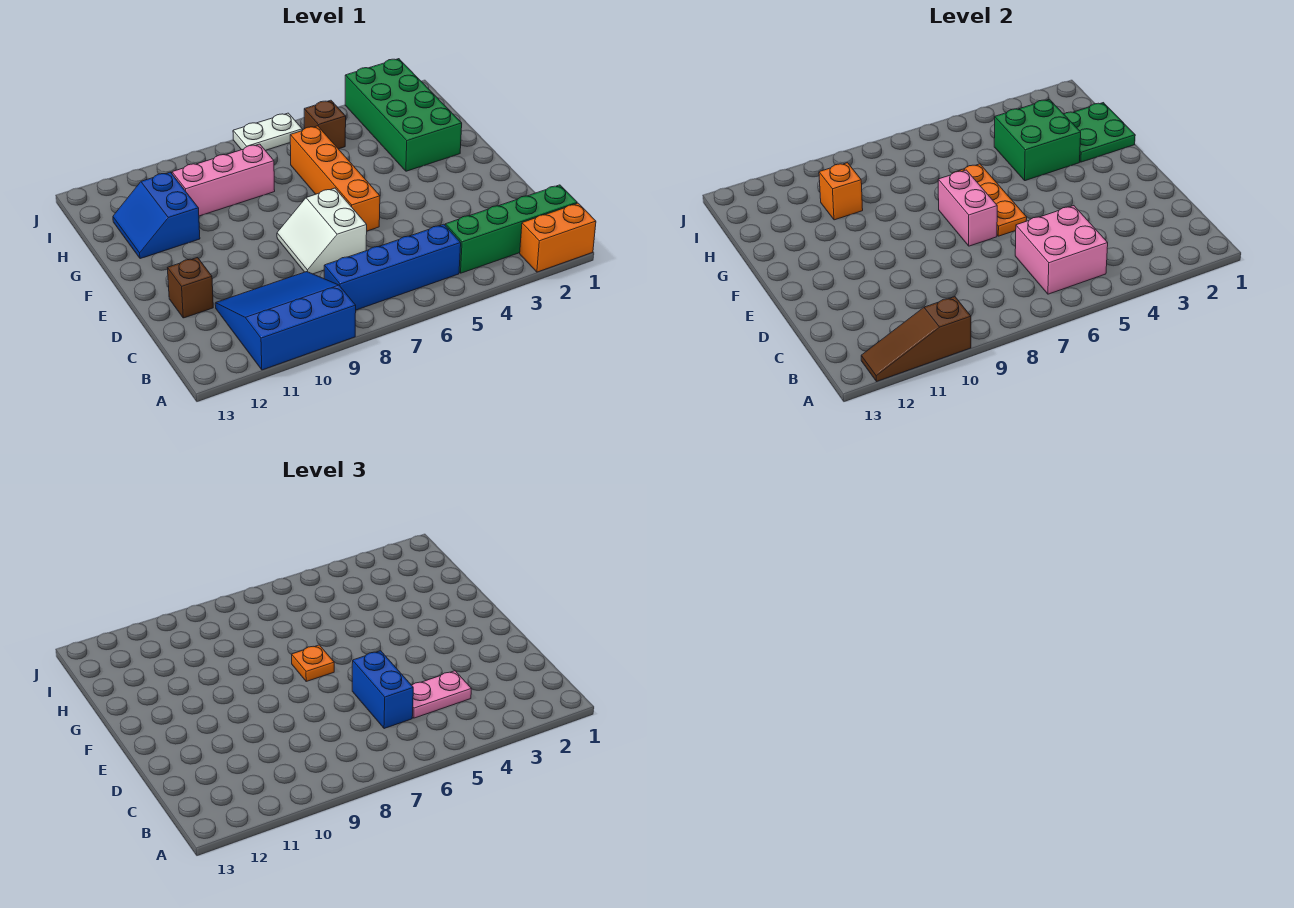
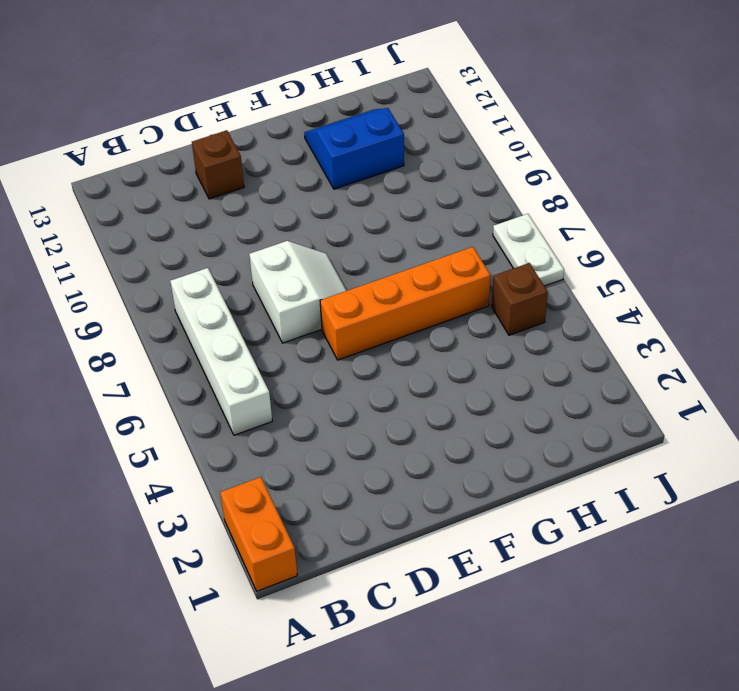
white 1x4 brick [170,268,272,435] -> blue 1x4 brick [324,224,461,310]
white 2x2 slope [249,241,347,343] -> white 2x2 slope turned to [277,188,367,274]
none -> blue 3x3 slope [215,272,356,370]
none -> green 1x4 brick [445,185,577,273]
none -> green 2x4 brick [345,59,462,171]

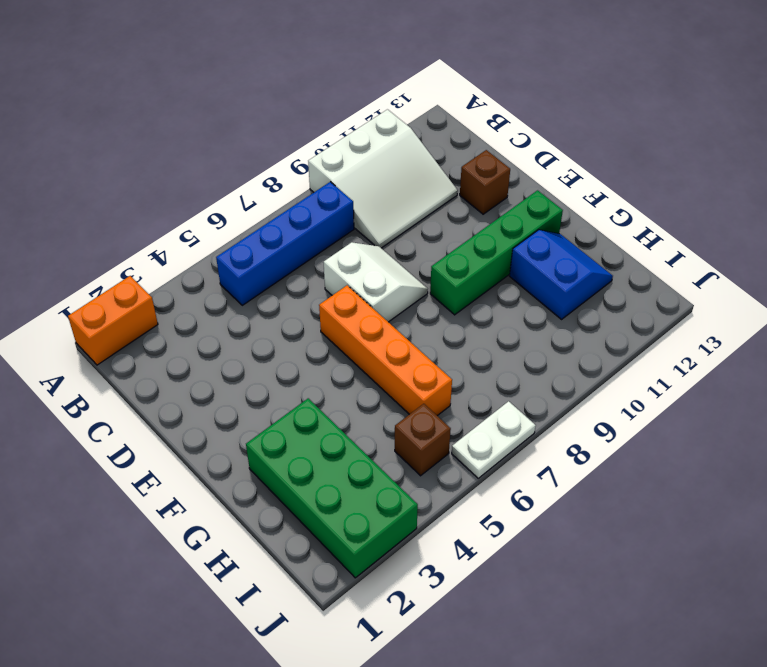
white 3x3 slope [308,109,458,248] -> blue 3x3 slope [215,272,356,370]
green 1x4 brick [430,190,563,315] -> green 1x4 brick moved to [445,185,577,273]
none -> pink 1x3 brick [172,144,275,216]
none -> brown 1x3 slope [861,297,971,382]
none -> pink 2x2 brick [1015,206,1108,294]

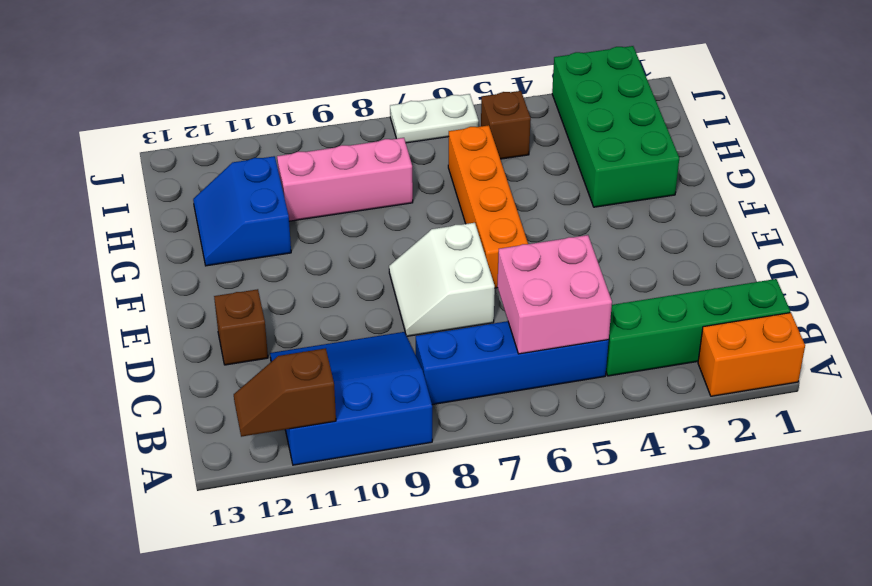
brown 1x2 slope [234,348,336,437] -> brown 1x3 slope [861,297,971,382]
none -> orange 1x3 plate [953,164,1027,236]
none -> pink 1x2 brick [938,170,997,246]
none -> green 2x2 plate [1064,103,1135,162]

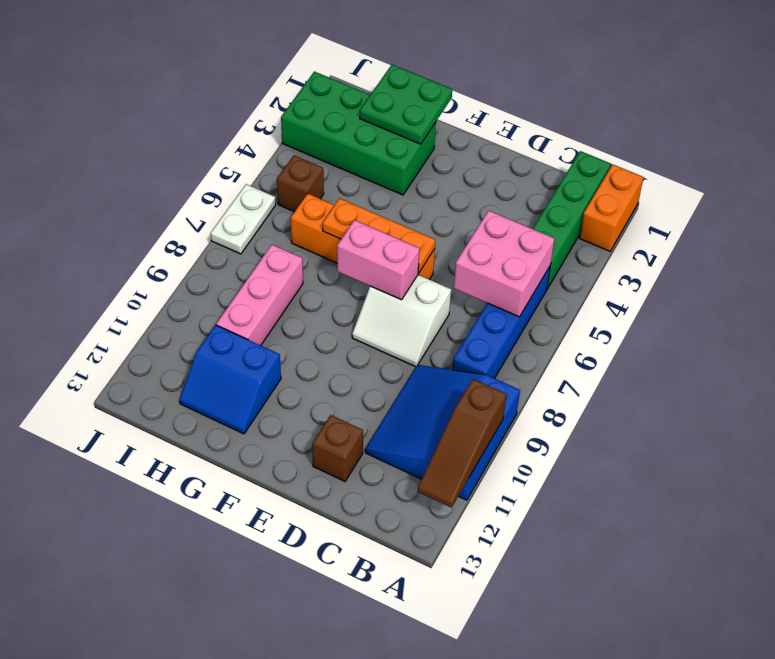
none -> green 2x2 brick [994,99,1081,181]
none -> orange 1x1 brick [819,163,863,220]
none -> pink 1x2 plate [412,671,471,718]

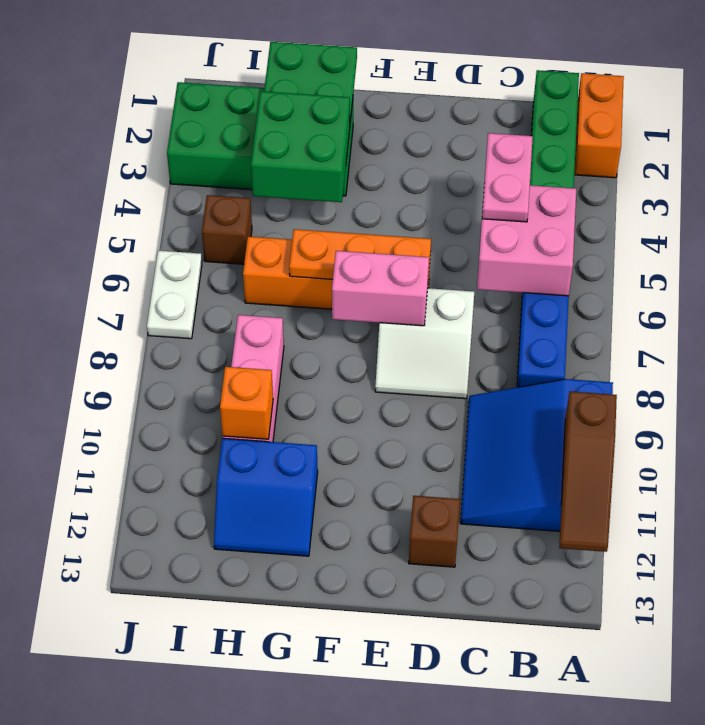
none -> blue 1x2 brick [352,651,413,729]
none -> orange 1x1 plate [292,645,334,681]

